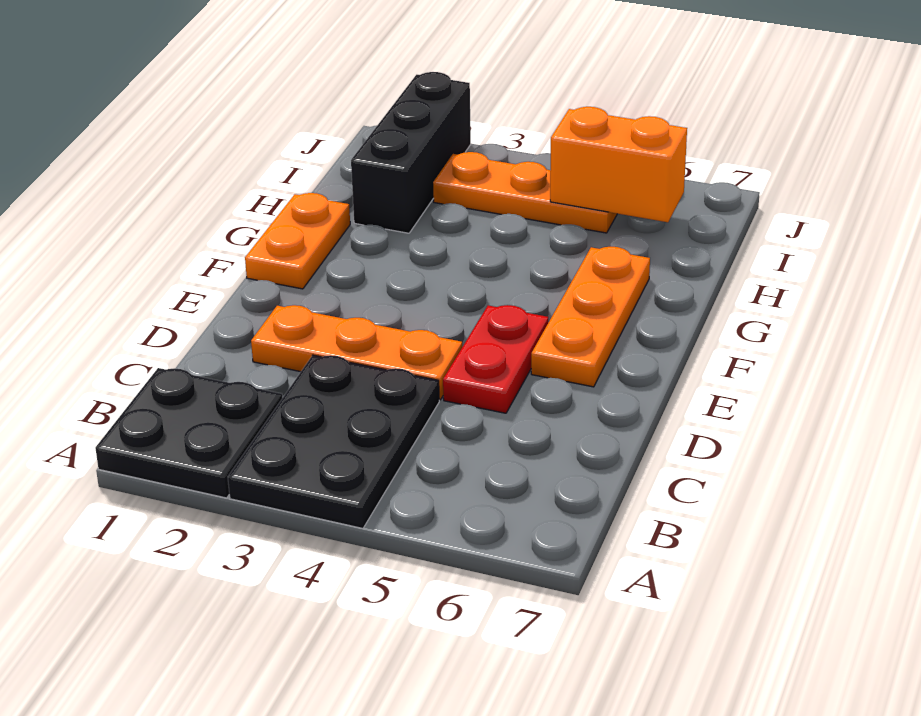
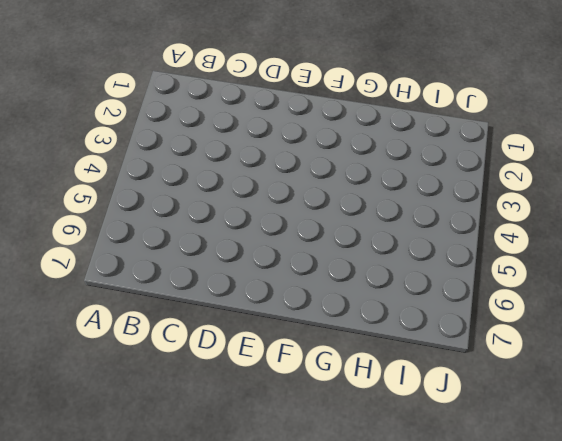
none -> black 2x2 plate [95,368,282,498]
none -> black 2x3 plate [228,355,439,528]

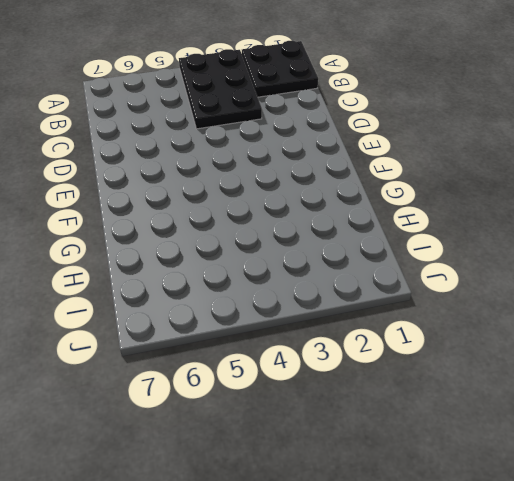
none -> orange 1x3 plate [251,305,462,400]
none -> red 1x2 plate [443,305,548,413]

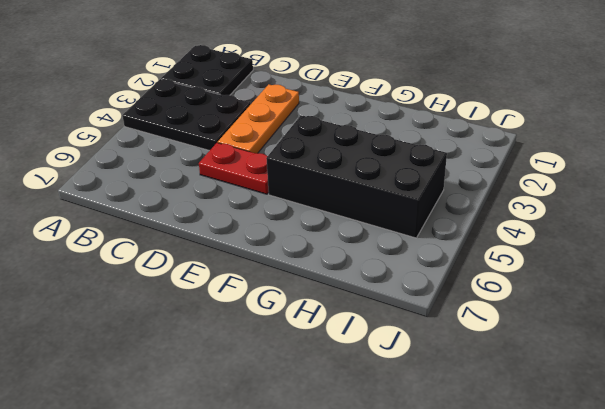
black 2x4 brick [266,115,447,238] -> orange 1x3 plate [433,152,617,233]
none -> orange 1x3 plate [531,246,650,387]
none -> orange 1x2 plate [245,193,350,289]

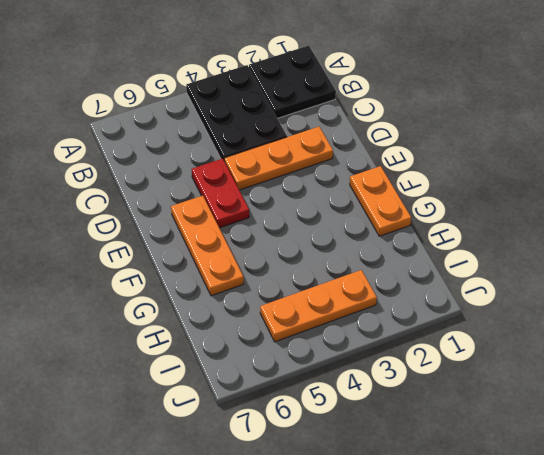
none -> black 1x3 brick [351,72,471,233]
none -> orange 1x2 brick [550,107,687,222]

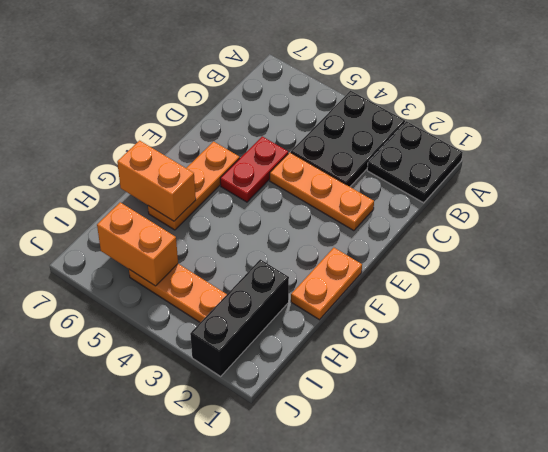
orange 1x2 brick [117,141,196,221] -> none

